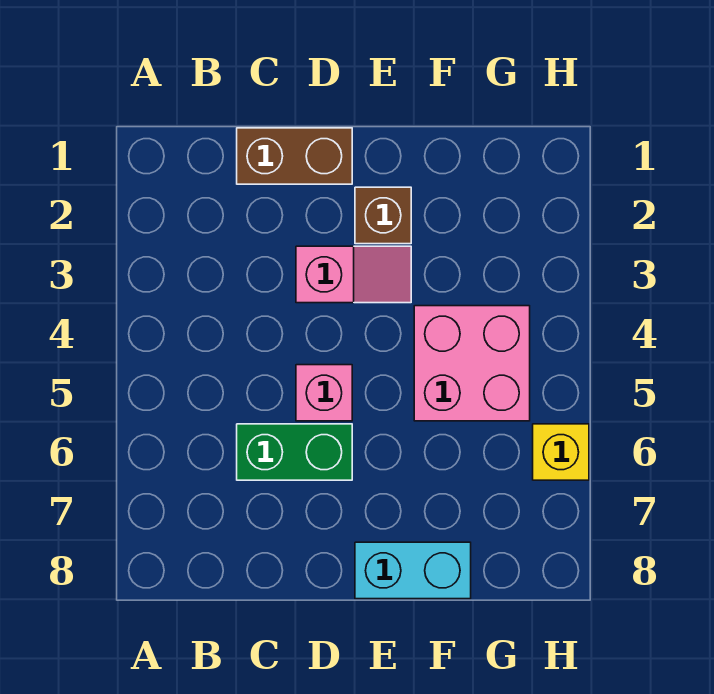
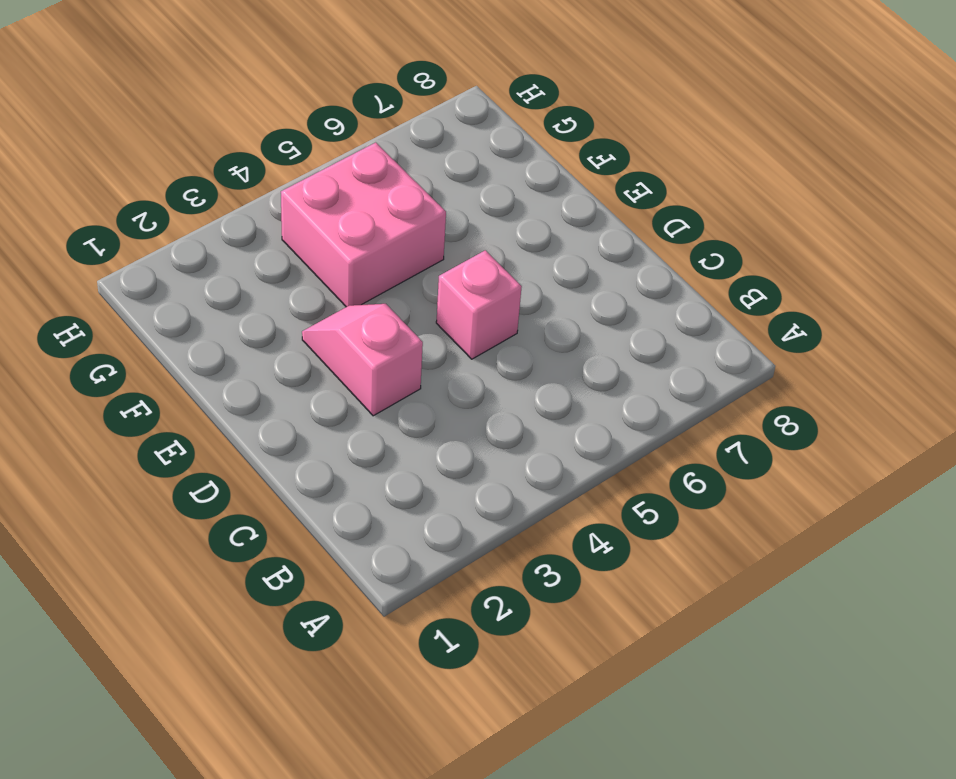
none -> brown 1x2 brick [237,128,352,184]
none -> green 1x2 brick [237,424,352,480]

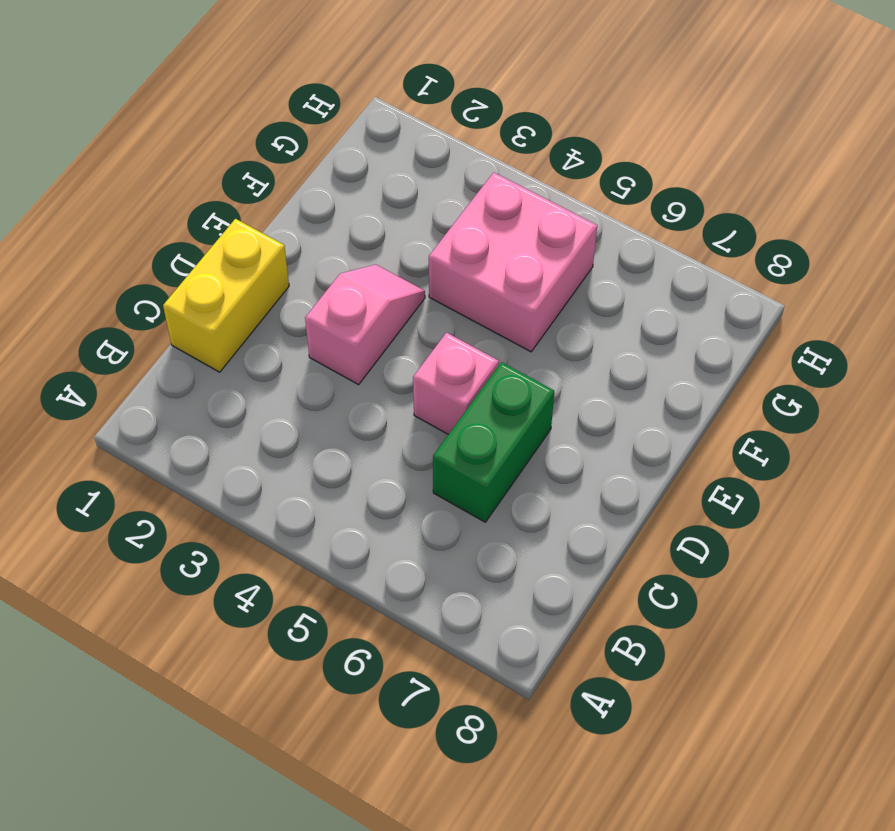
yellow 1x2 brick [163,219,289,372] -> brown 1x2 brick [237,128,352,184]
none -> brown 1x1 brick [355,187,411,244]
none -> cyan 1x2 brick [355,542,471,599]

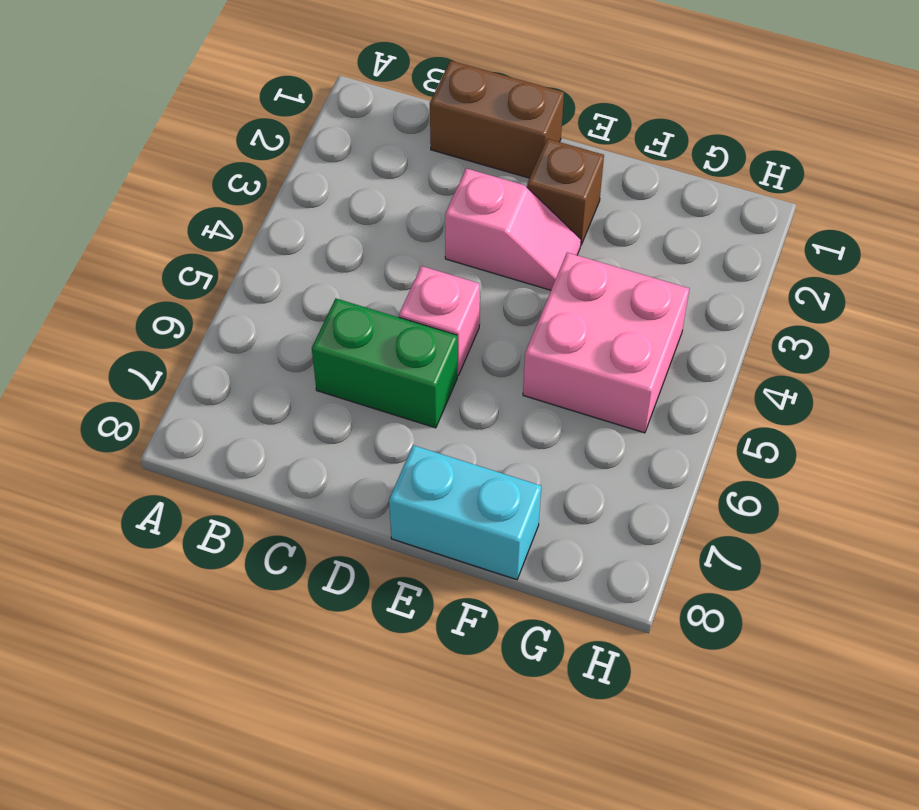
none -> yellow 1x1 brick [533,424,589,480]

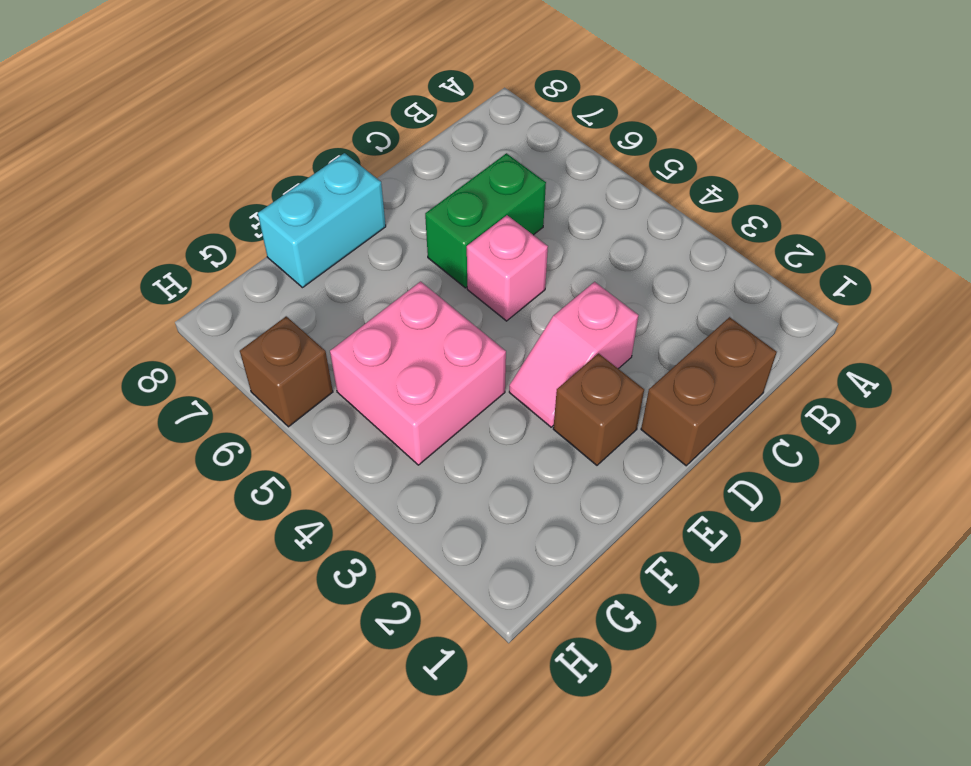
brown 1x1 brick [240,316,333,427] -> yellow 1x1 brick [533,424,589,480]

